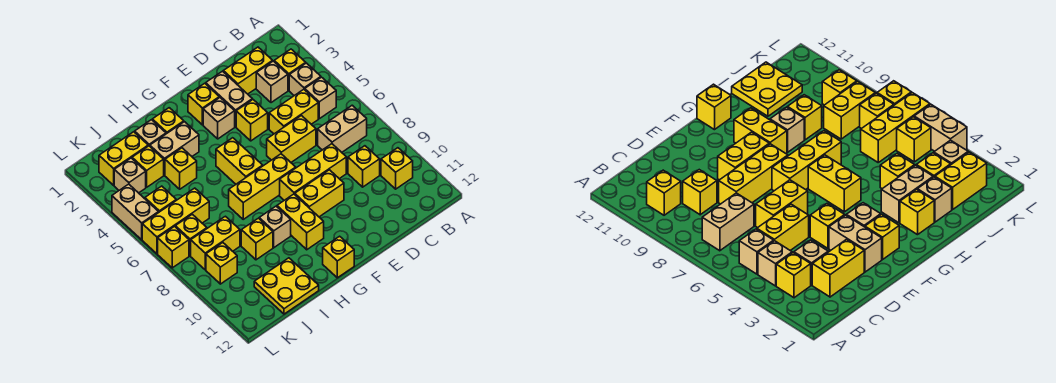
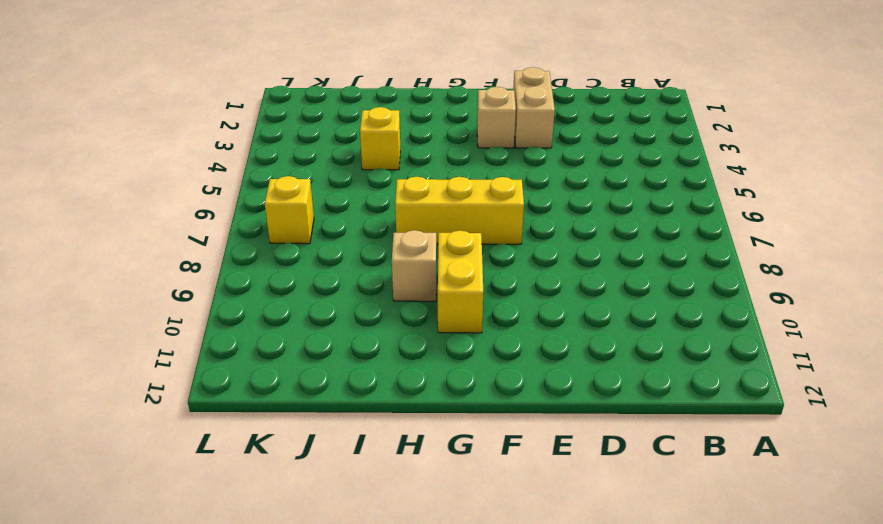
none -> yellow 1x1 brick [274,49,306,90]
none -> tan 1x1 brick [289,63,321,96]
none -> tan 1x1 brick [305,77,336,119]
none -> tan 1x2 brick [318,105,367,152]

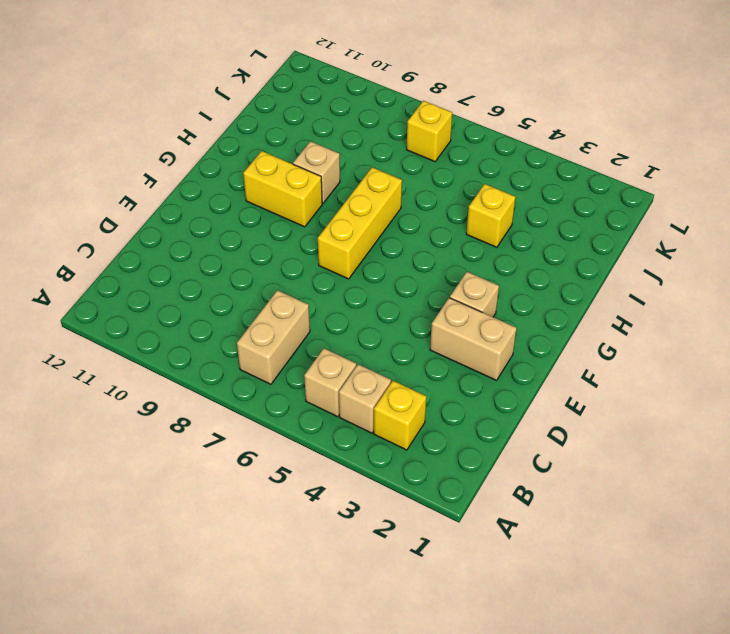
none -> yellow 1x1 brick [381,148,413,189]
none -> yellow 1x2 brick [223,47,273,94]
none -> tan 1x1 brick [256,61,288,103]
none -> yellow 1x2 brick [269,89,318,134]

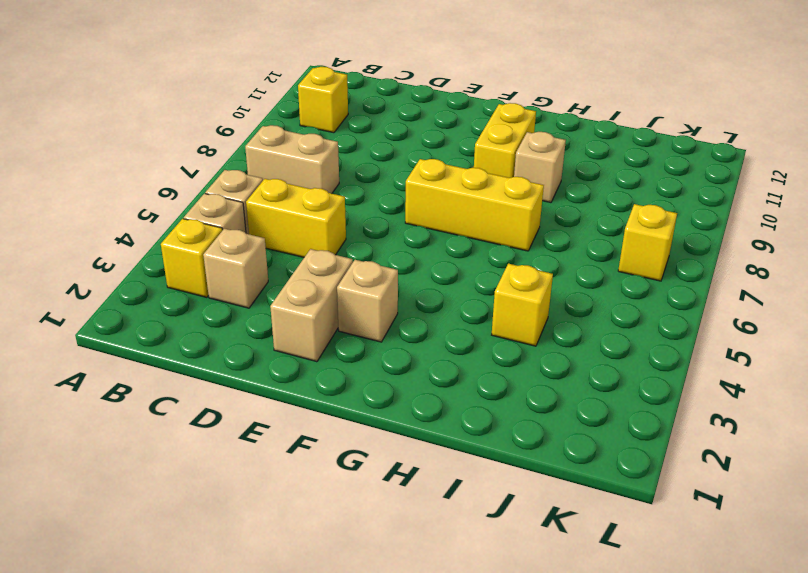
none -> yellow 1x2 brick [223,47,273,94]
none -> yellow 1x1 brick [348,146,380,187]
none -> yellow 1x2 brick [267,116,316,162]
none -> yellow 1x3 brick [280,144,346,200]

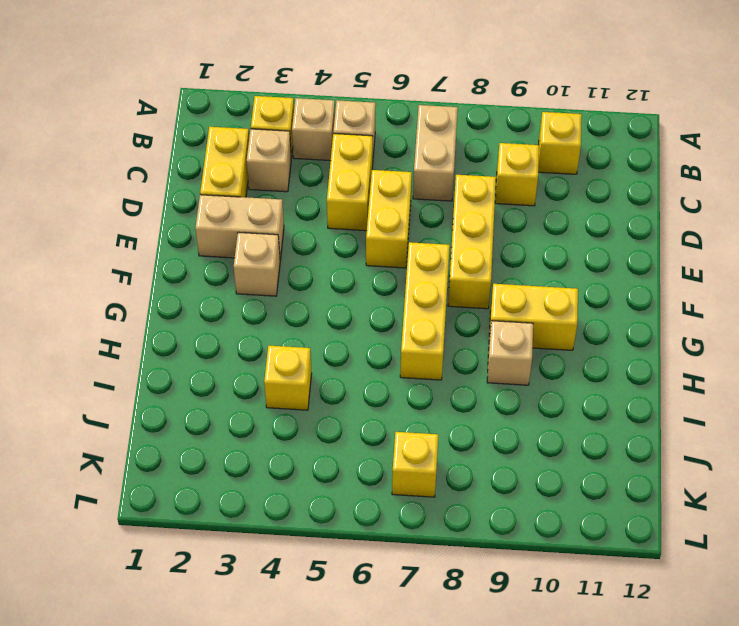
none -> yellow 1x1 brick [236,100,268,141]
none -> yellow 1x2 brick [295,170,344,217]
none -> yellow 1x1 brick [188,83,219,125]
none -> yellow 1x2 brick [216,138,263,184]

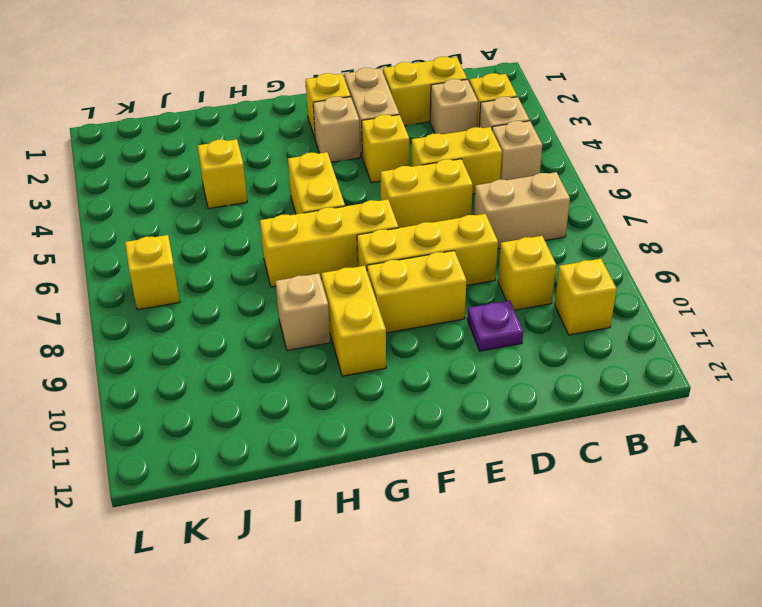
purple 1x1 plate [467,300,523,351] -> none
none -> yellow 1x1 brick [323,236,354,278]
none -> yellow 1x1 brick [152,108,184,134]
none -> tan 1x2 brick [150,122,199,175]
none -> tan 1x1 brick [135,120,166,146]

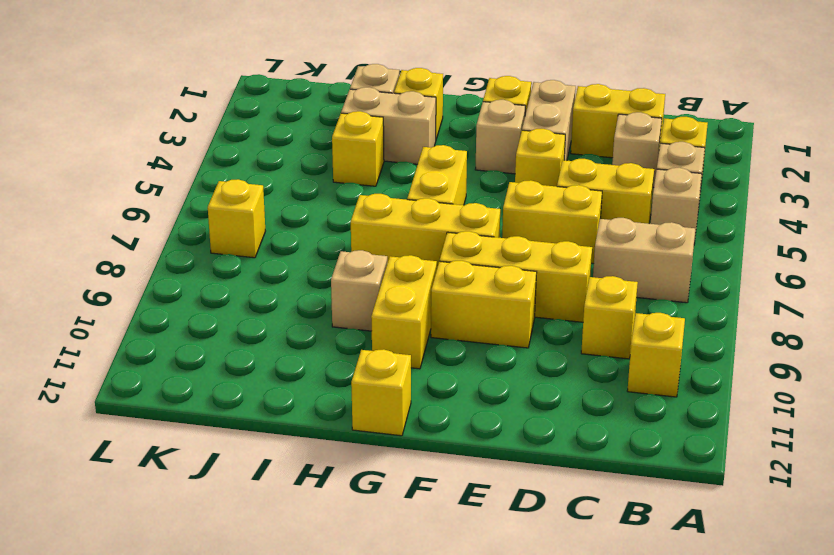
none -> yellow 1x1 brick [241,218,273,260]
none -> yellow 2x2 plate [254,258,319,314]
none -> yellow 1x2 brick [99,132,148,185]
none -> yellow 1x1 brick [132,146,164,187]

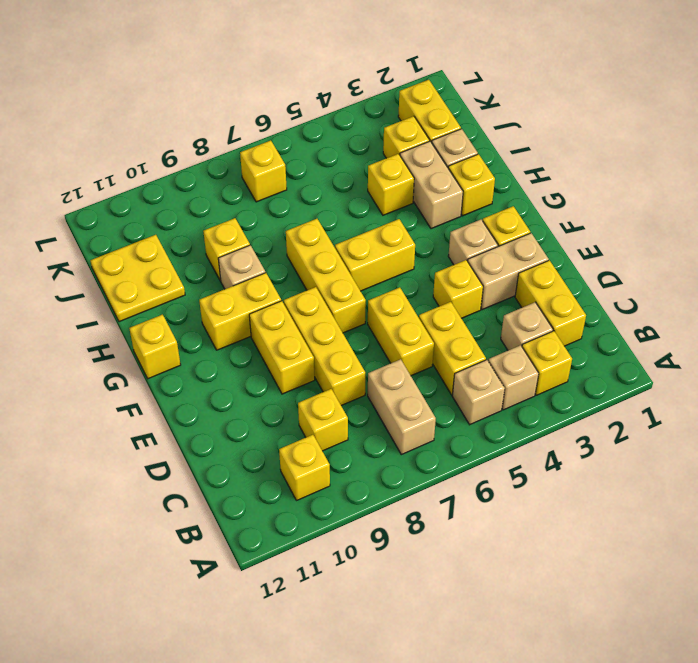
none -> yellow 1x3 brick [142,188,209,254]
none -> yellow 1x2 brick [191,216,240,270]
none -> tan 1x1 brick [114,158,146,193]
none -> yellow 1x1 brick [145,186,176,212]

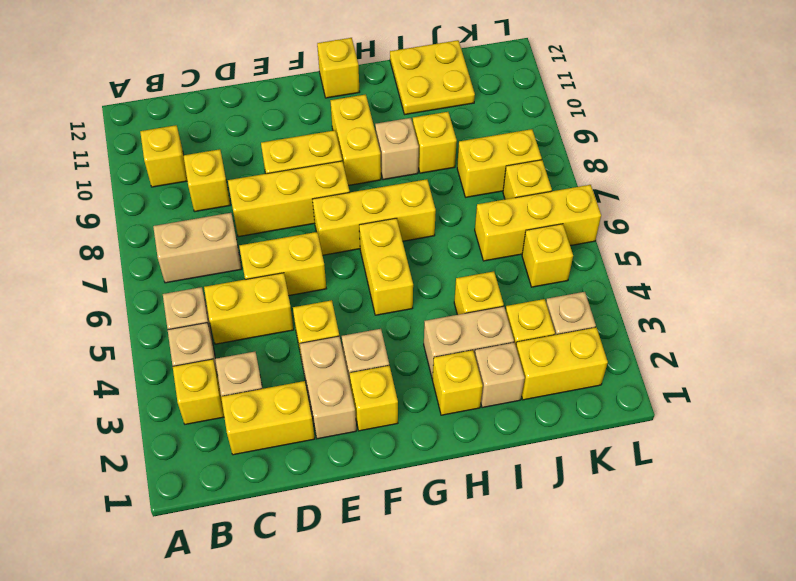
none -> yellow 1x1 brick [206,243,237,284]
none -> tan 1x2 brick [112,184,159,240]
none -> yellow 1x1 brick [158,227,189,268]

